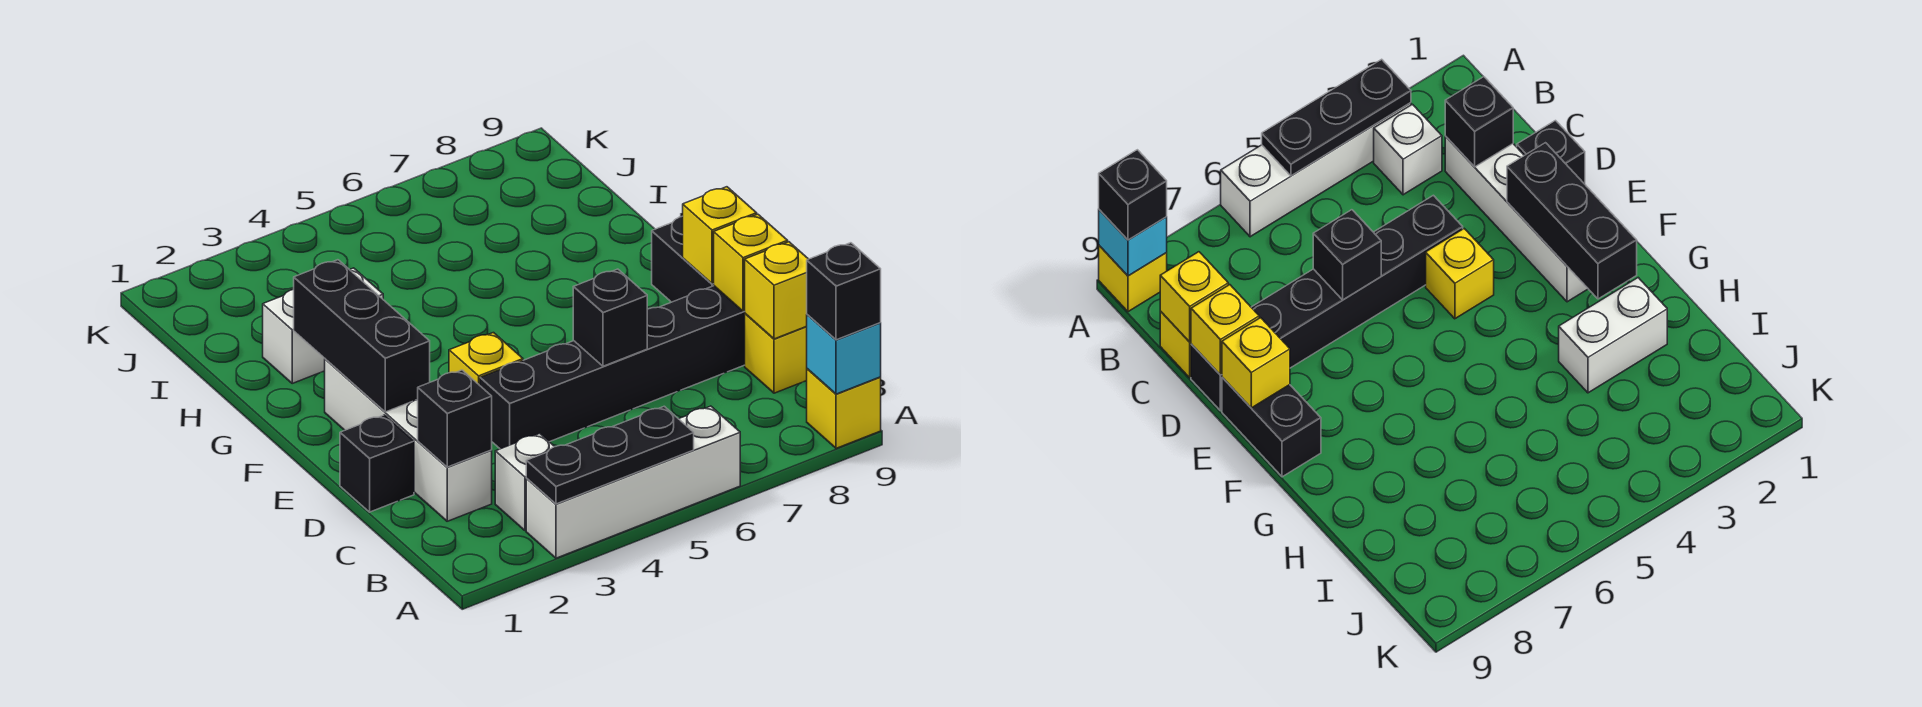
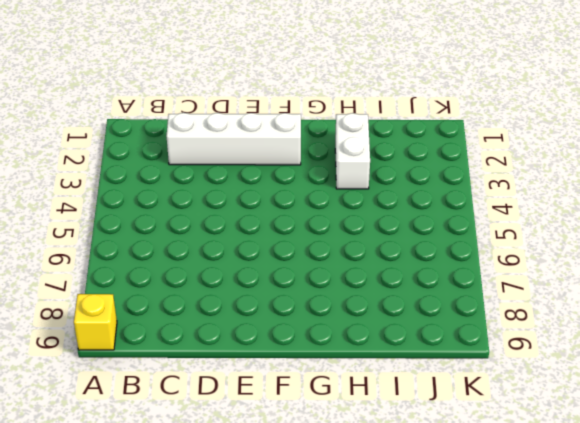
none -> white 1x4 brick [526,406,740,558]
none -> white 1x1 brick [495,434,555,531]
none -> yellow 1x1 brick [745,314,807,393]

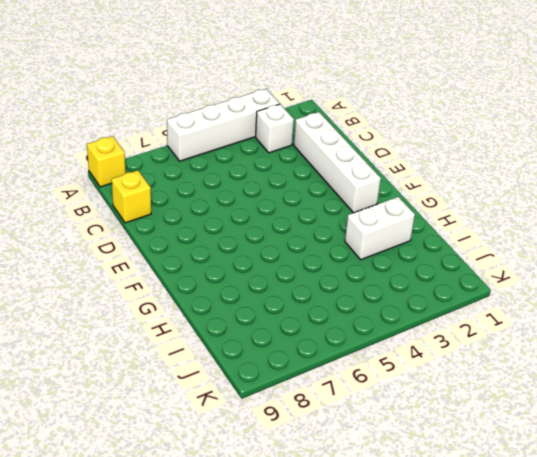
none -> black 1x1 brick [340,415,414,512]
none -> black 1x6 brick [480,286,745,449]
none -> yellow 1x1 brick [449,333,523,385]

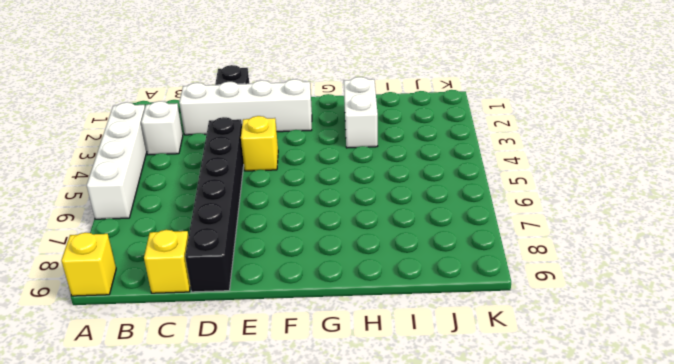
none -> black 1x2 brick [652,216,714,302]
none -> black 1x3 plate [526,406,694,504]
none -> cyan 1x1 brick [807,315,881,394]

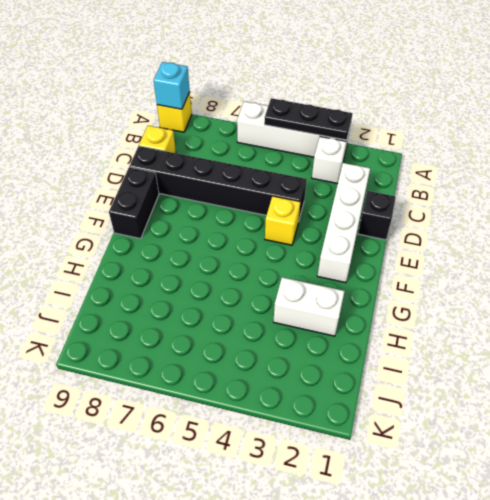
none -> black 1x1 brick [417,370,492,467]
none -> yellow 1x1 brick [745,242,808,339]
none -> black 1x1 brick [573,269,647,366]

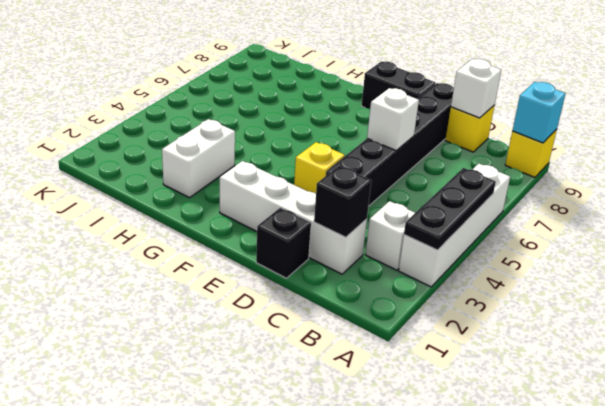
white 1x1 brick [451,59,501,118] -> yellow 1x1 brick [745,242,808,339]
white 1x1 brick [367,88,419,151] -> black 1x1 brick [573,269,647,366]
none -> yellow 1x1 brick [714,214,788,311]
none -> black 1x3 brick [294,260,430,412]
none -> yellow 1x1 brick [683,187,757,284]

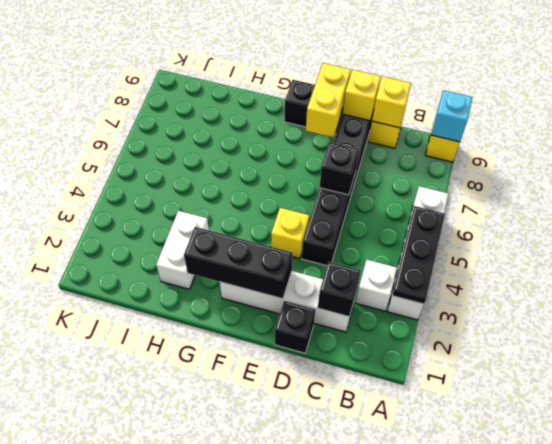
yellow 1x2 brick [306,63,351,137] -> yellow 1x1 brick [683,187,757,284]
none -> black 1x1 brick [807,243,881,340]

